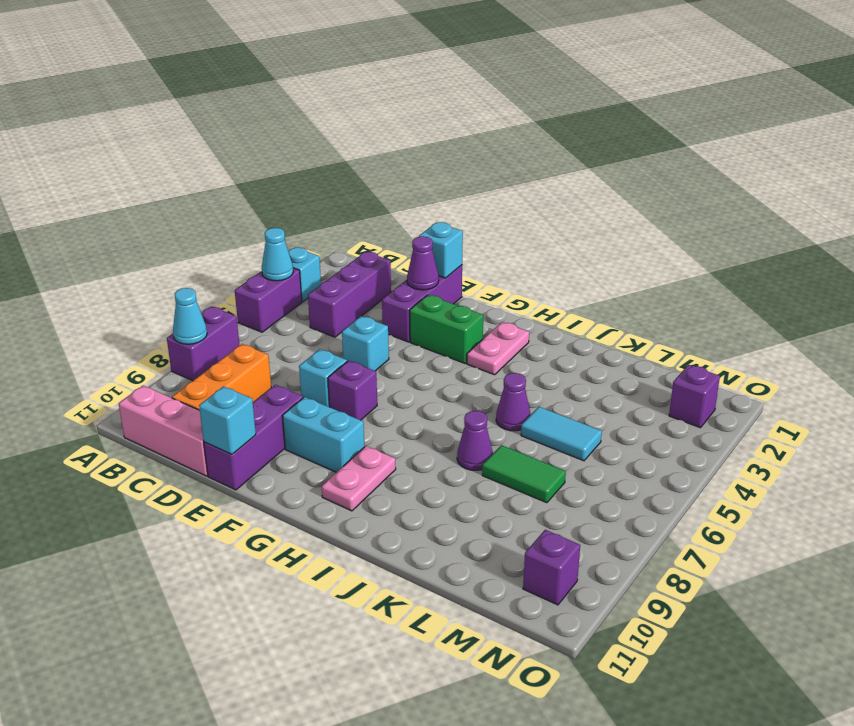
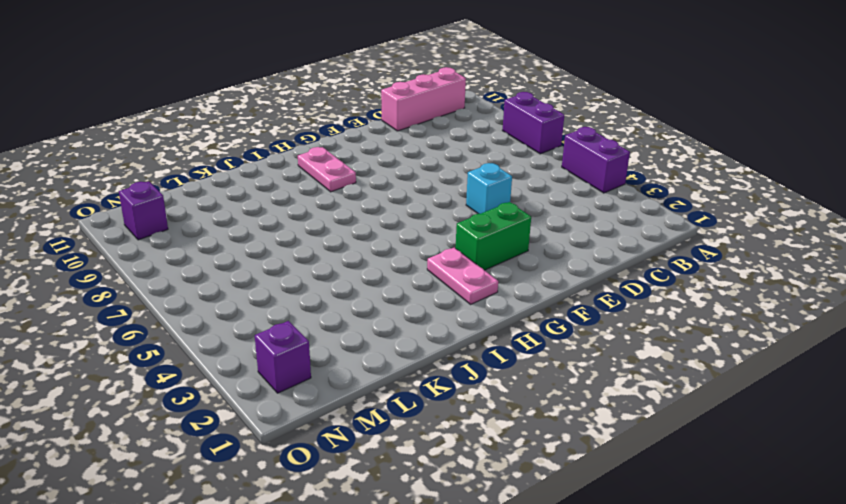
none -> cyan 1x1 brick [288,247,321,302]
none -> purple 1x3 brick [308,252,391,337]
none -> orange 1x3 brick [172,344,271,410]

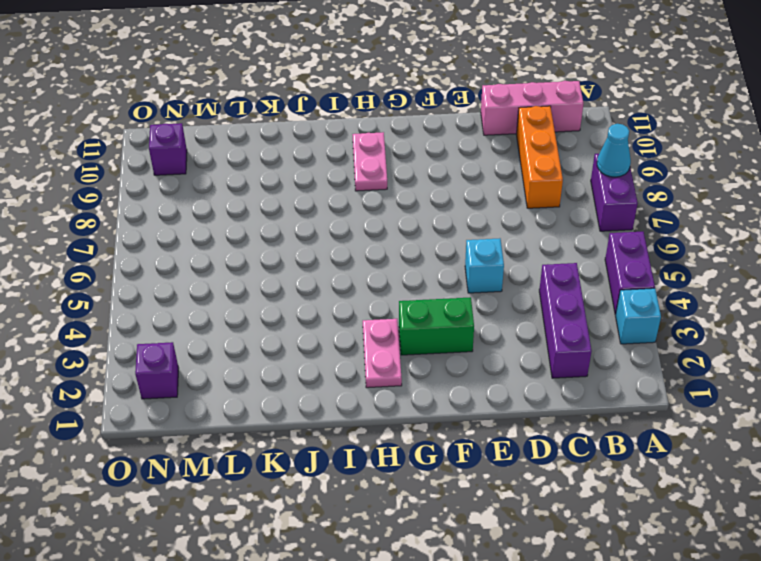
none -> purple 1x3 brick [382,265,462,342]
none -> cyan 1x1 brick [299,349,347,407]
none -> purple 1x3 brick [204,385,303,490]

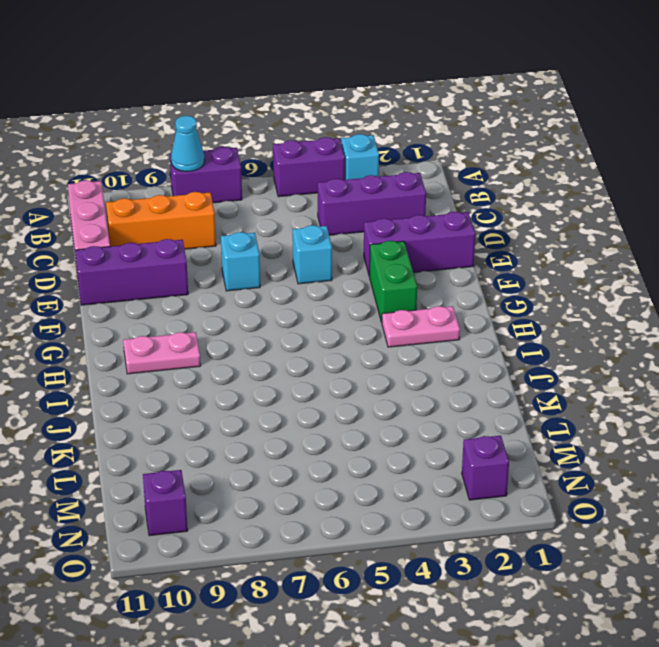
none -> purple 1x1 brick [328,361,377,420]
none -> cyan 1x2 brick [282,397,364,472]
none -> purple 1x1 cone [496,373,531,431]

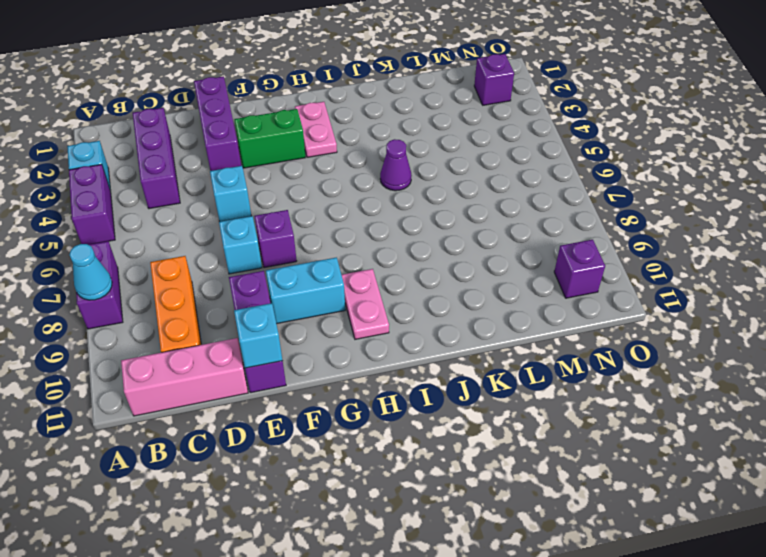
none -> purple 1x1 cone [457,411,493,470]
none -> cyan 1x2 tile [521,407,602,461]
none -> green 1x2 tile [482,445,566,503]

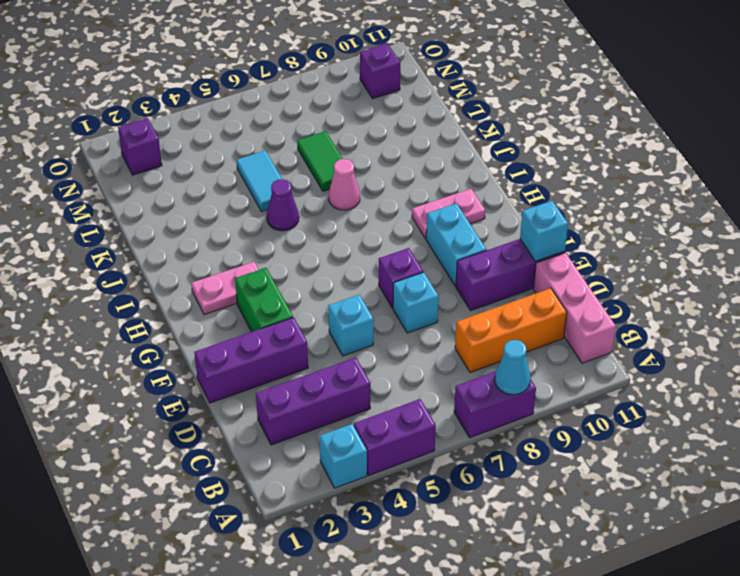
pink 1x1 cone [329,159,360,210] -> purple 1x1 cone [457,411,493,470]
none -> cyan 1x1 cone [262,228,293,281]
none -> cyan 1x1 brick [419,222,463,278]
none -> purple 1x1 cone [407,236,439,290]

